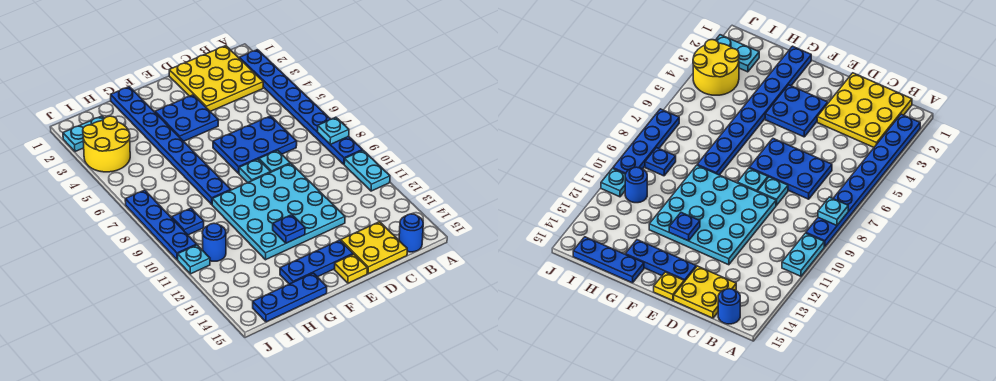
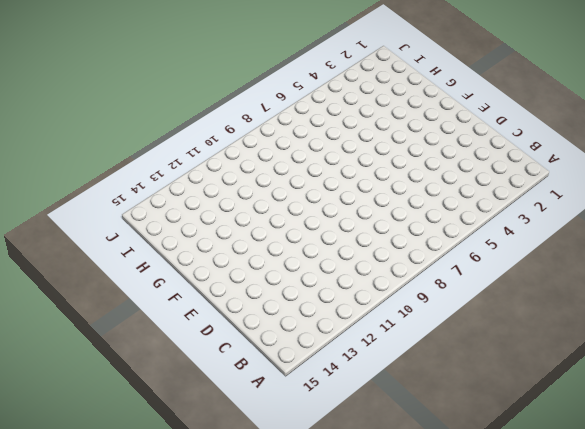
none -> blue 1x8 plate [239,50,362,164]
none -> cyan 1x2 plate [344,150,390,191]
none -> yellow 3x3 plate [169,46,263,111]

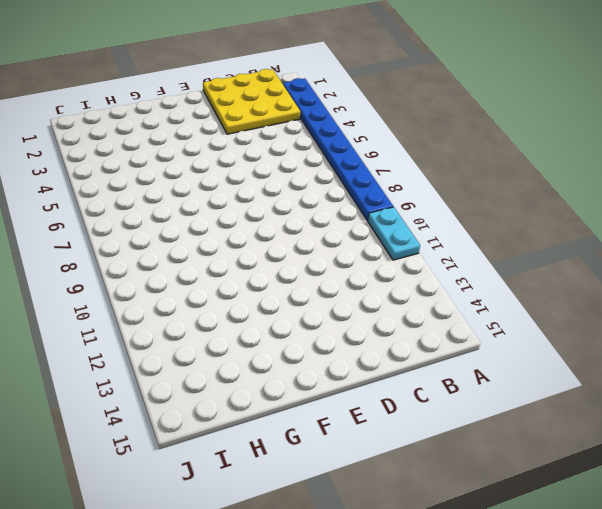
none -> blue 1x1 round brick [399,214,423,252]
none -> blue 2x3 plate [213,116,297,173]
none -> yellow 2x2 plate [341,222,407,274]

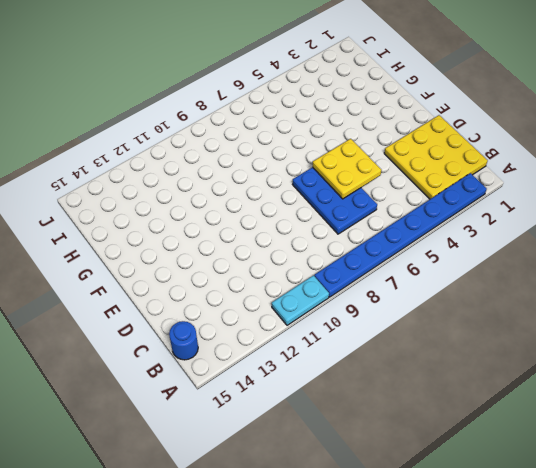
yellow 2x2 plate [312,139,381,199] -> yellow 2x2 plate moved to [341,222,407,274]
none -> cyan 1x1 plate [259,150,290,172]
none -> cyan 4x4 plate [212,163,345,260]
none -> blue 2x2 plate [155,95,218,141]

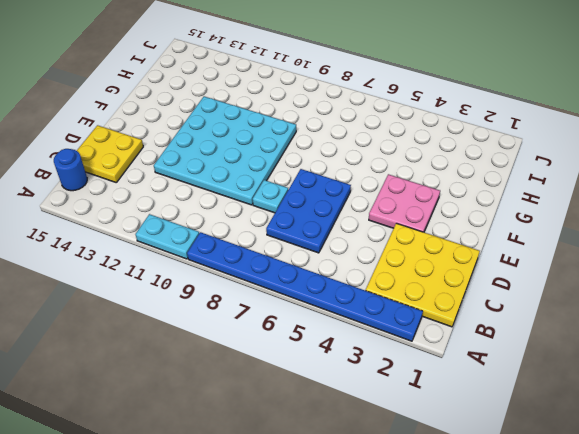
pink 2x2 plate [369,174,440,232] -> blue 2x2 plate [155,95,218,141]
none -> cyan 1x1 plate [239,159,271,183]
none -> blue 1x3 plate [280,240,353,284]
none -> yellow 1x1 plate [334,254,367,283]

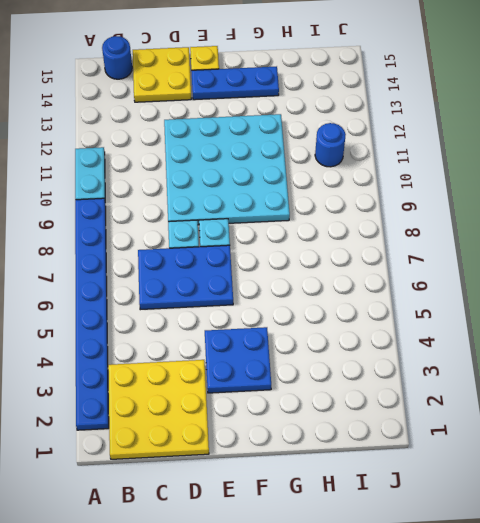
none -> blue 1x8 plate [111,87,231,204]
none -> blue 1x3 plate [253,273,327,322]
none -> cyan 1x2 plate [63,116,104,152]

